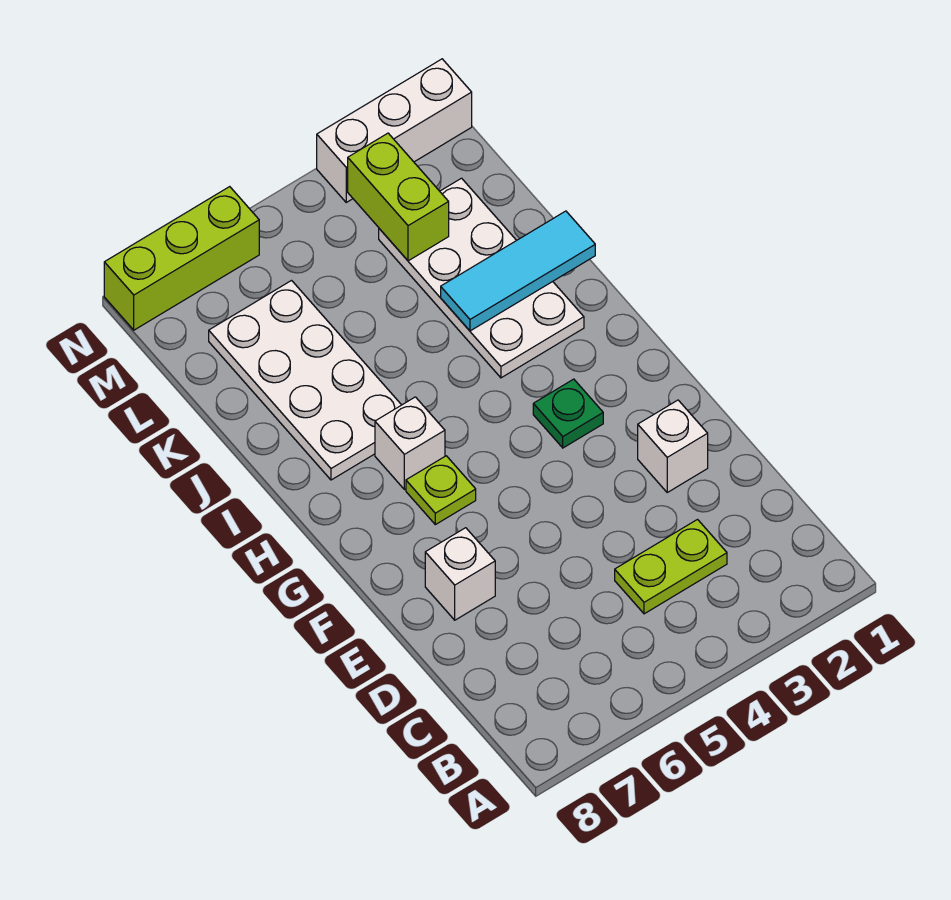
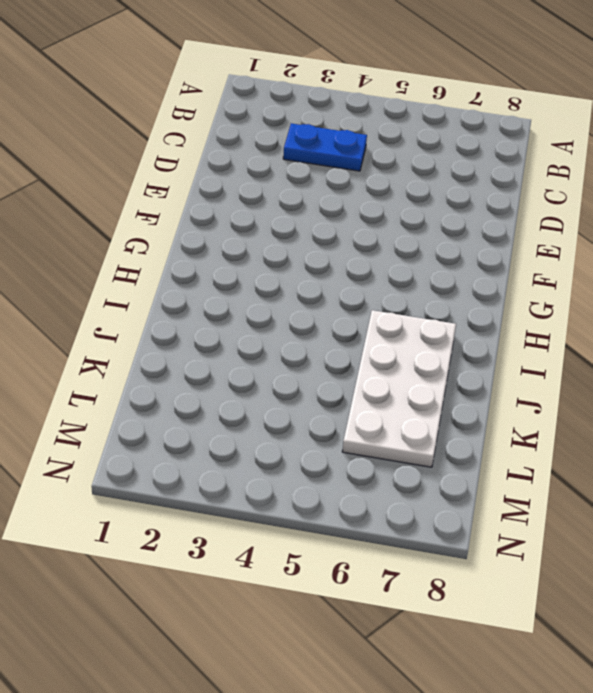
blue 1x2 plate [283,123,367,171] -> lime 1x2 plate [615,520,727,614]
none -> white 1x1 brick [638,400,708,492]
none -> white 1x1 brick [425,528,495,620]
none -> green 1x1 plate [533,379,603,448]

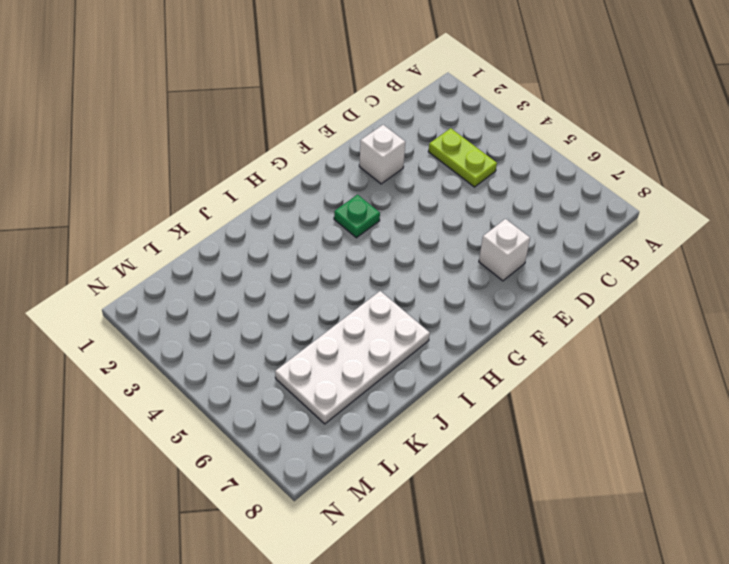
none -> lime 1x1 plate [406,456,476,525]
none -> white 1x1 brick [375,397,445,490]
none -> white 2x4 plate [379,178,584,378]

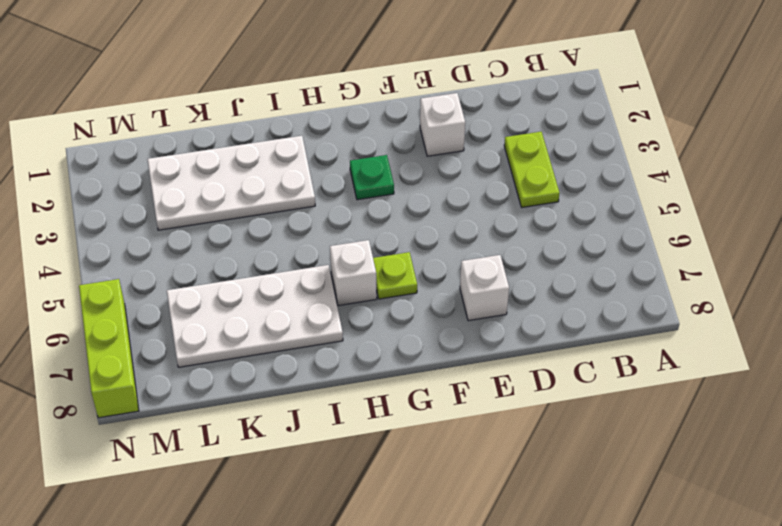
none -> white 1x3 brick [317,59,472,202]
none -> cyan 1x3 tile [441,211,595,331]
none -> lime 1x2 brick [348,133,449,261]

